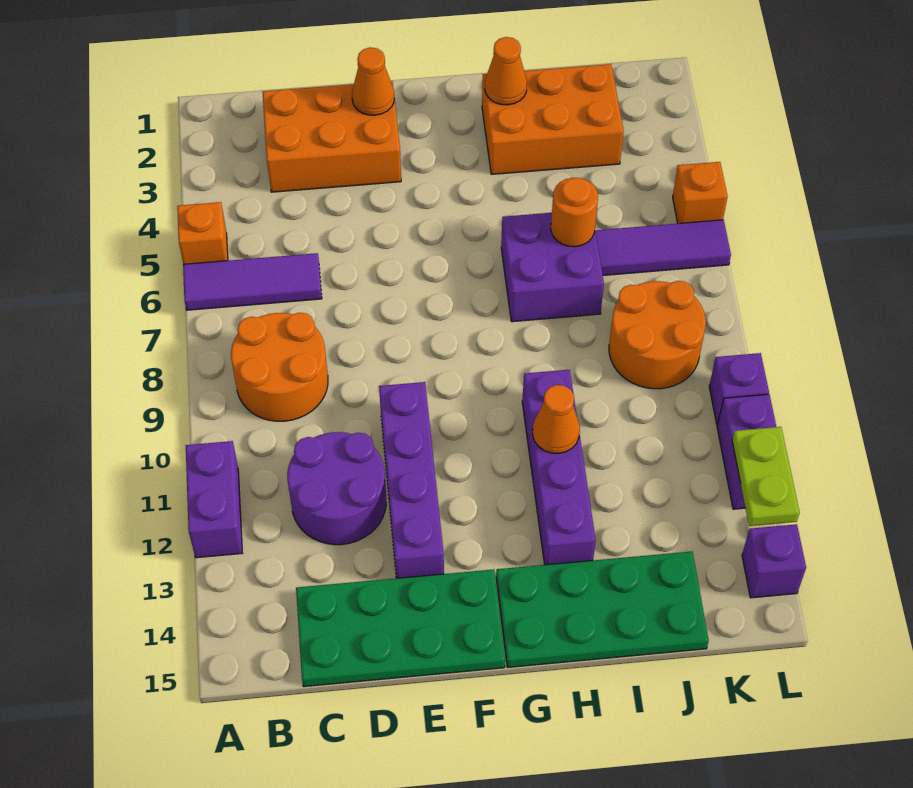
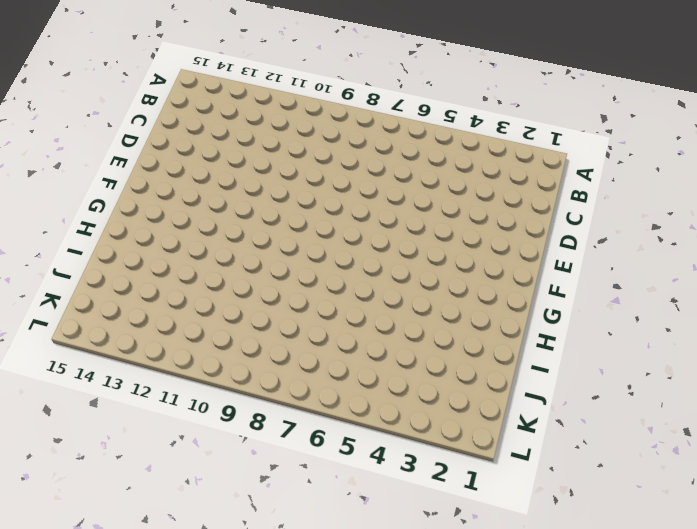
none -> orange 1x1 brick [177,202,228,264]
none -> purple 1x3 tile [183,253,322,310]
none -> purple 1x2 brick [186,441,242,558]

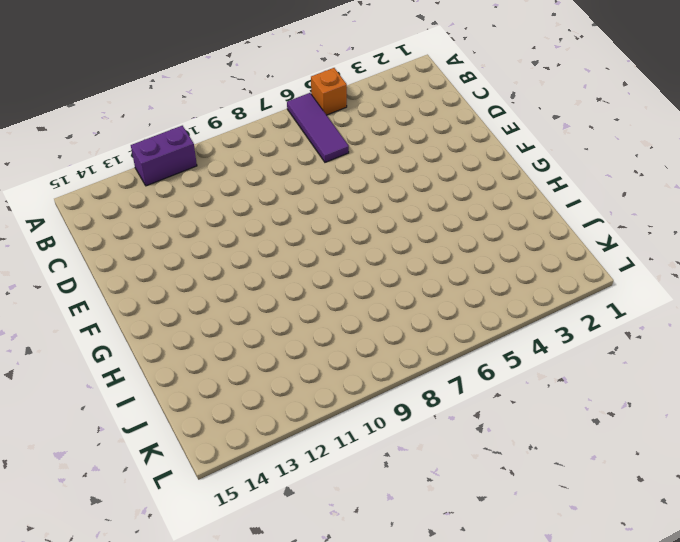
none -> orange 2x2 round brick [231,313,328,421]
none -> orange 2x3 brick [263,81,401,192]
none -> purple 2x2 round brick [287,432,386,545]

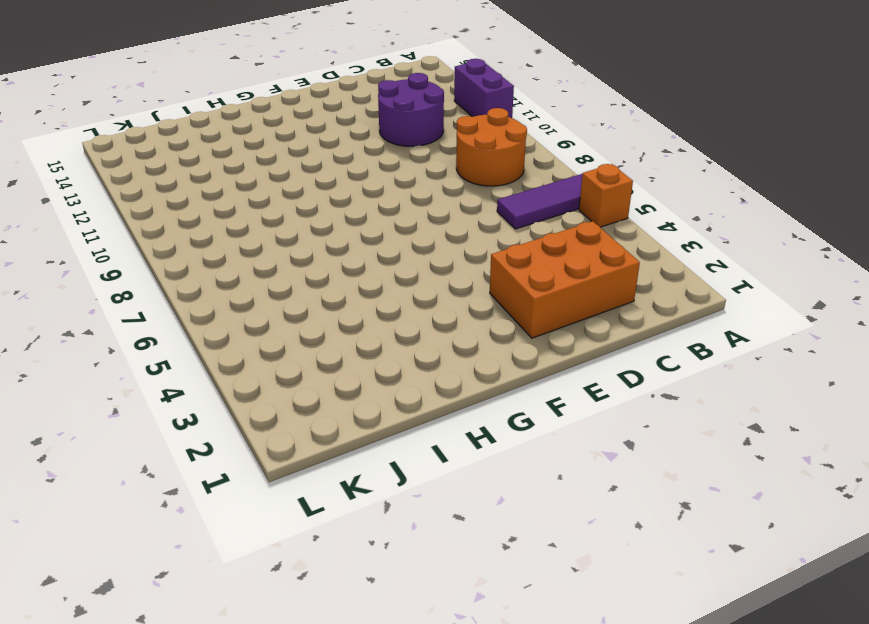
none -> green 2x4 plate [296,569,505,687]
none -> purple 1x4 brick [379,382,444,578]
none -> green 2x4 plate [496,551,709,667]

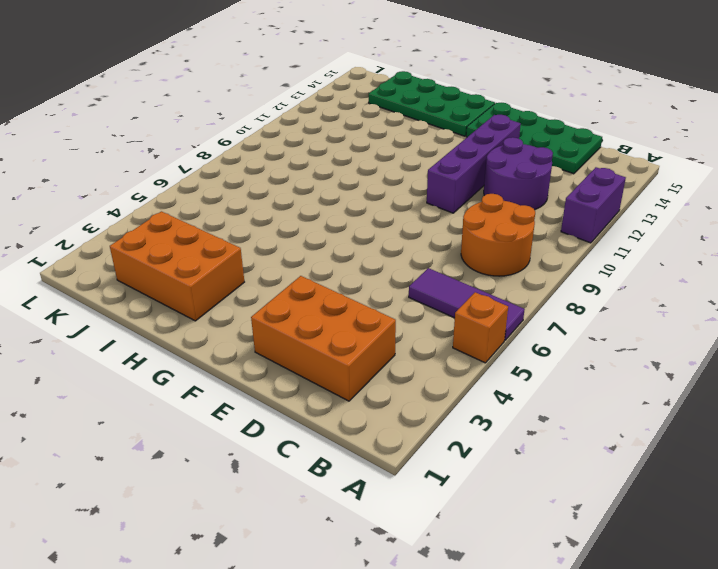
none -> purple 2x2 brick [501,213,604,322]
none -> purple 1x4 brick [522,370,596,565]
none -> purple 1x3 tile [595,220,731,275]

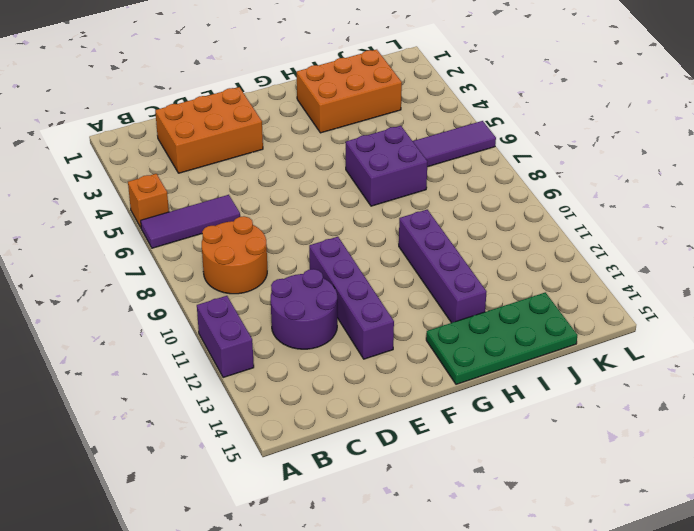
none -> green 2x4 plate [296,569,505,687]
none -> orange 2x2 round brick [609,281,706,389]
none -> orange 1x1 brick [673,162,728,223]

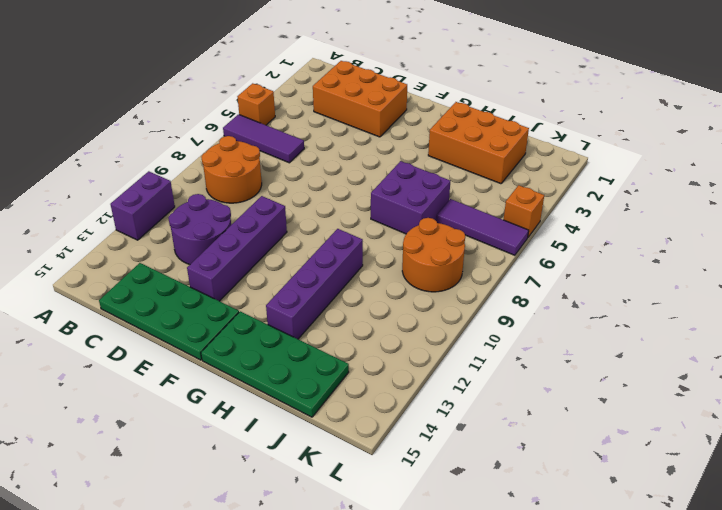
none -> purple 1x1 brick [709,353,769,425]
none -> purple 1x2 brick [717,394,776,509]
none -> purple 1x1 brick [742,524,806,598]

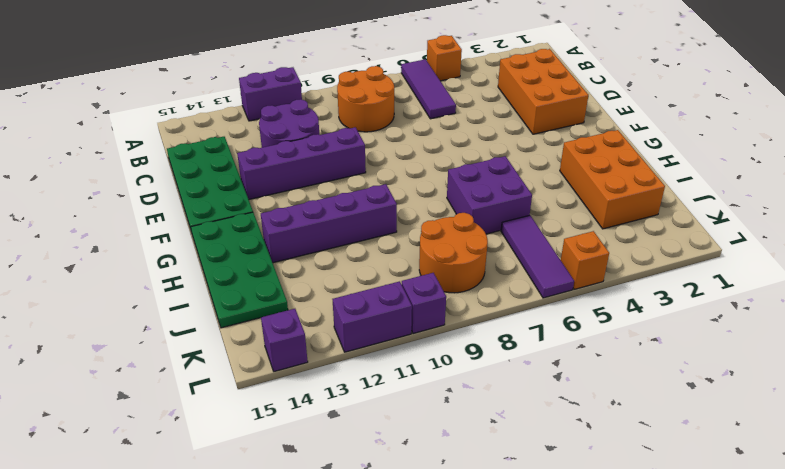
none -> orange 1x1 cone [352,47,394,115]
none -> orange 1x1 cone [485,37,527,105]
none -> orange 1x1 cone [533,385,580,453]

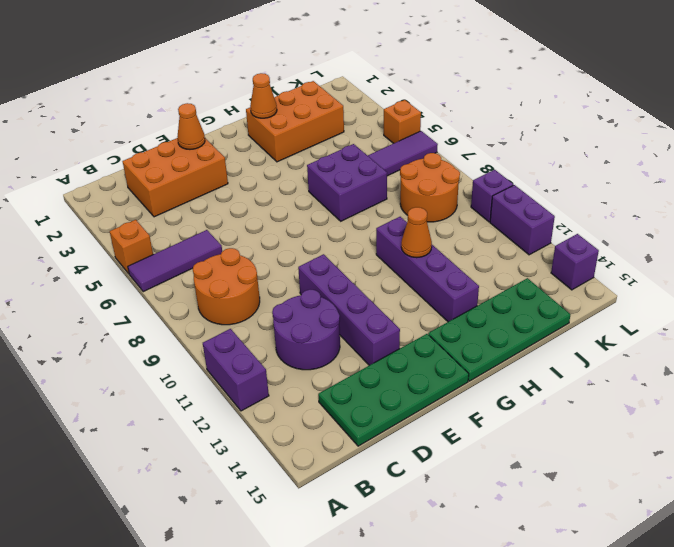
none -> orange 1x1 round brick [551,178,598,247]
none -> lime 1x2 plate [732,427,800,526]

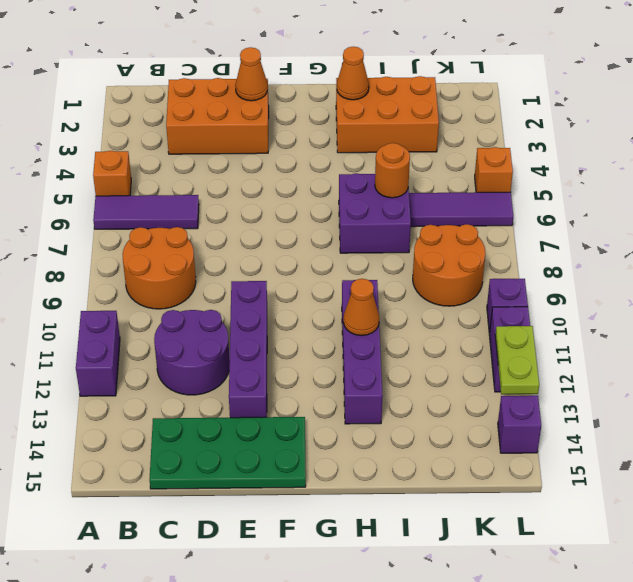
none -> green 2x4 plate [496,551,709,667]

